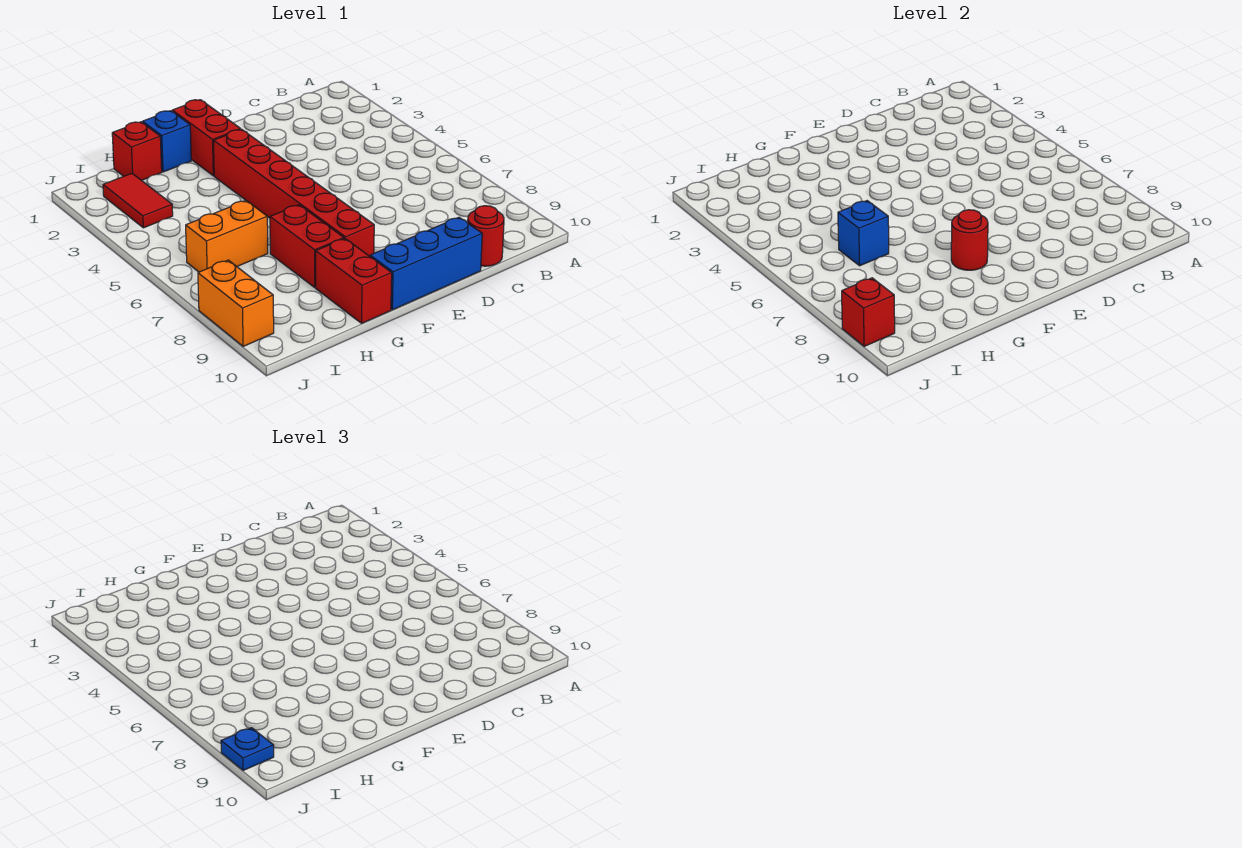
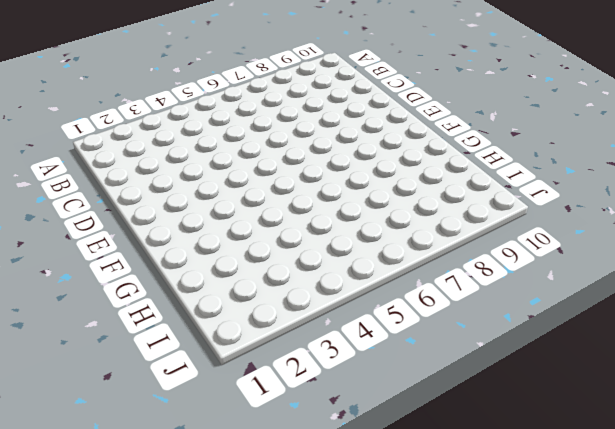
none -> red 1x1 round brick [468,206,504,266]
none -> blue 1x3 brick [370,217,482,310]
none -> red 1x2 brick [172,100,241,176]

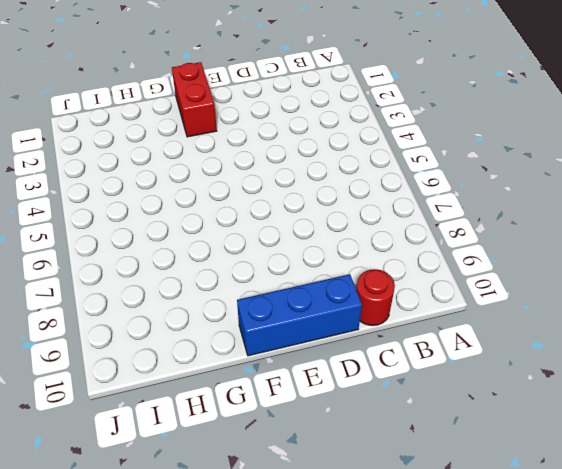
none -> red 1x6 brick [214,129,374,256]
none -> blue 1x1 brick [143,111,191,172]
none -> red 1x2 brick [270,205,344,287]

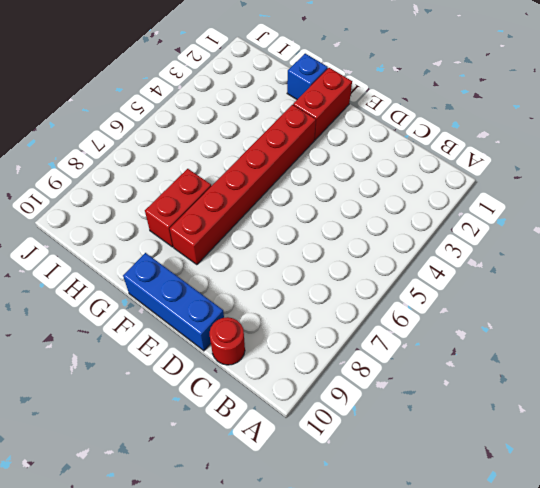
none -> red 1x2 brick [316,239,392,323]
none -> red 1x1 brick [112,122,162,180]
none -> orange 1x2 brick [186,201,268,272]

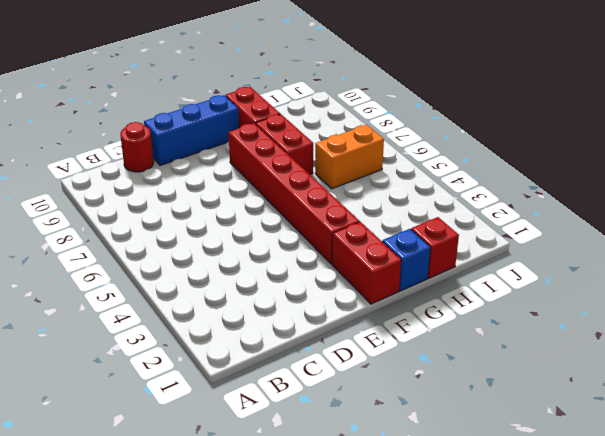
none -> red 1x2 tile [103,173,173,228]
none -> orange 1x2 brick [198,260,274,346]
none -> red 1x1 round brick [951,210,988,270]

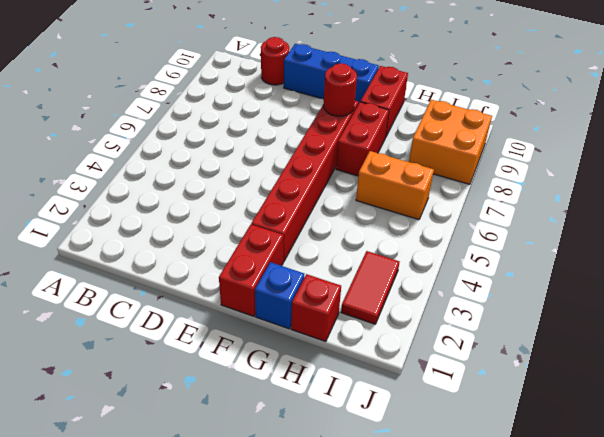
orange 2x2 brick [409,100,492,184] -> orange 1x2 brick [198,260,274,346]
none -> blue 1x1 brick [838,201,889,266]
none -> red 1x1 brick [842,278,895,346]
none -> blue 1x1 plate [221,728,274,770]

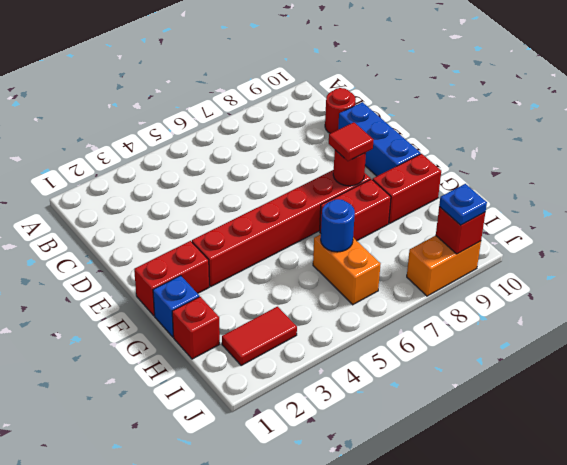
red 1x1 tile [329,122,373,161] -> none
blue 1x1 round brick [321,199,355,252] -> blue 1x1 brick [838,201,889,266]

